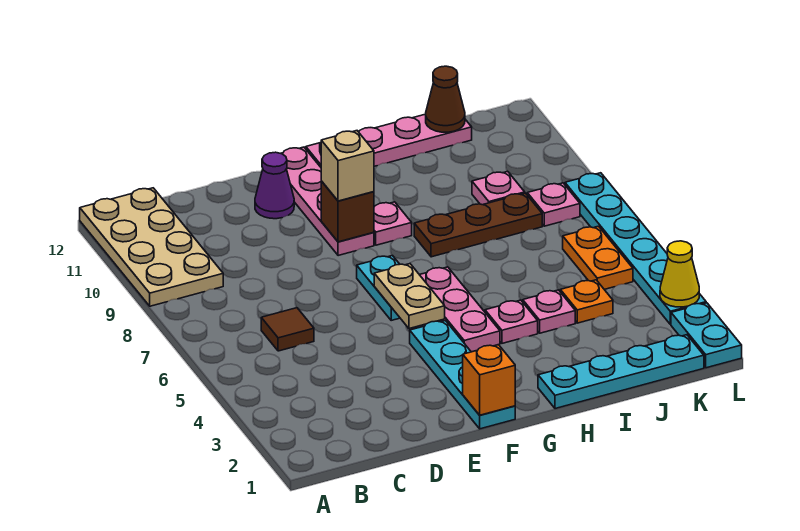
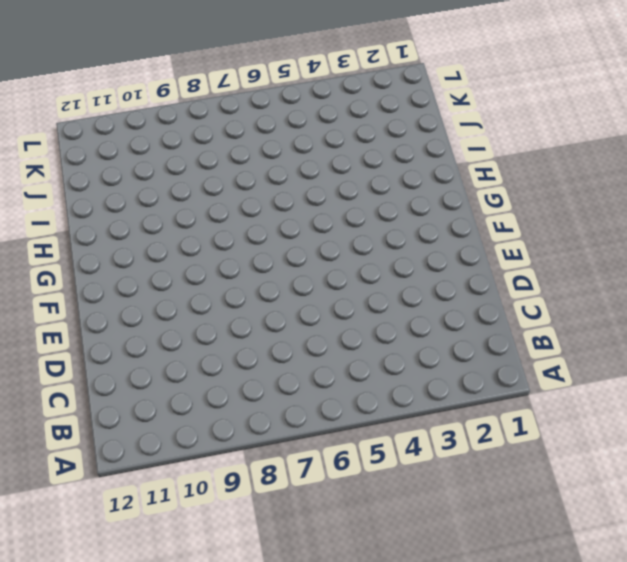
none -> tan 2x4 plate [80,188,223,306]
none -> brown 1x1 tile [261,308,314,351]
none -> purple 1x1 cone [255,152,294,219]

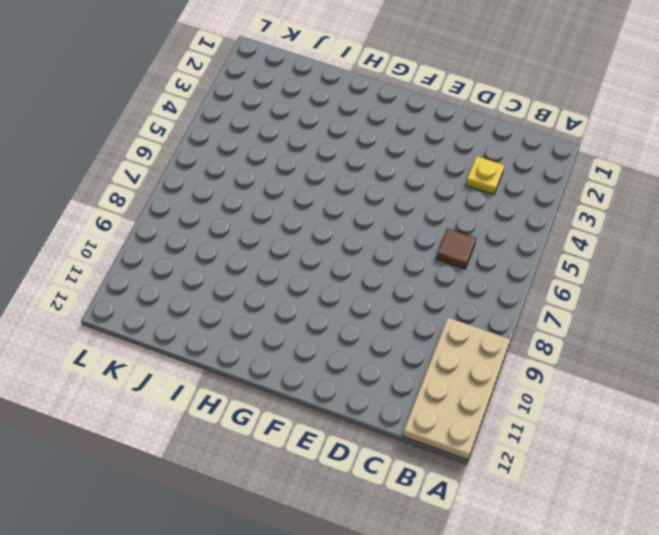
yellow 1x1 plate [466,156,505,195] -> none
none -> purple 1x1 cone [255,152,294,219]
none -> cyan 1x4 plate [410,321,515,429]
none -> cyan 1x2 plate [357,255,400,320]

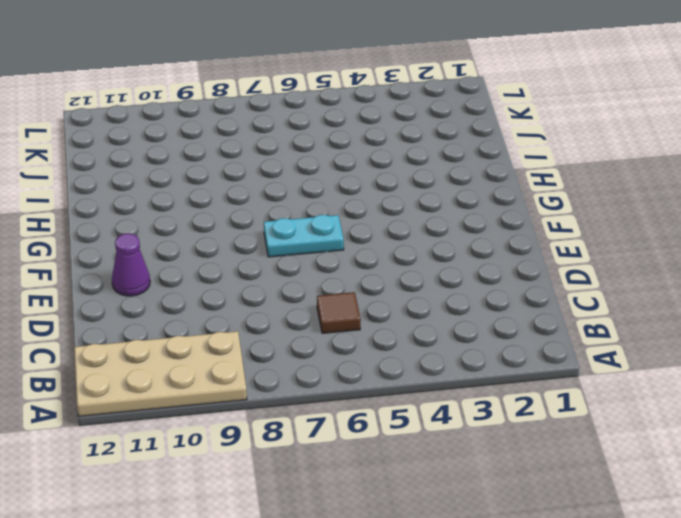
none -> cyan 1x4 plate [410,321,515,429]
none -> pink 1x4 plate [281,147,374,256]
none -> pink 1x3 plate [420,267,500,352]

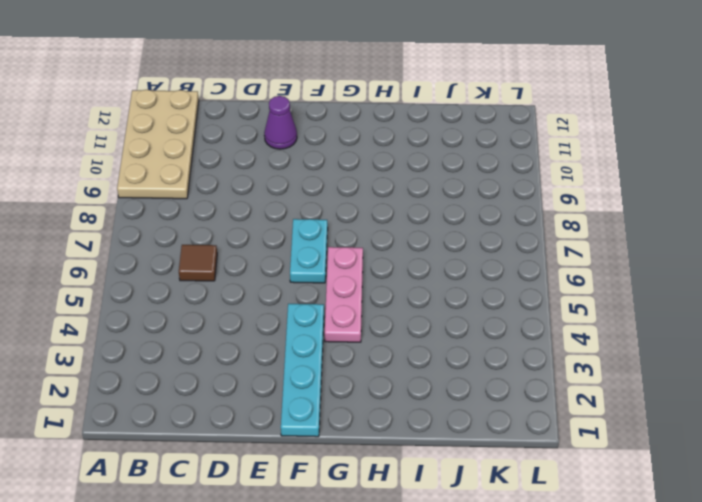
none -> pink 1x4 plate [281,147,374,256]
none -> pink 1x1 plate [374,202,412,245]
none -> pink 1x4 plate [306,114,472,167]

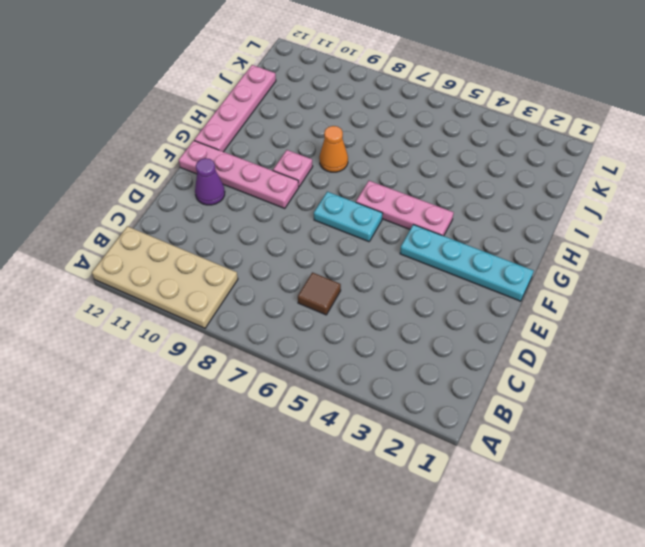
orange 1x1 cone [319,126,348,172] -> brown 1x3 plate [414,193,542,257]
none -> cyan 1x4 plate [538,335,704,409]
none -> pink 1x1 plate [485,300,538,343]
none -> pink 1x1 plate [523,290,575,333]

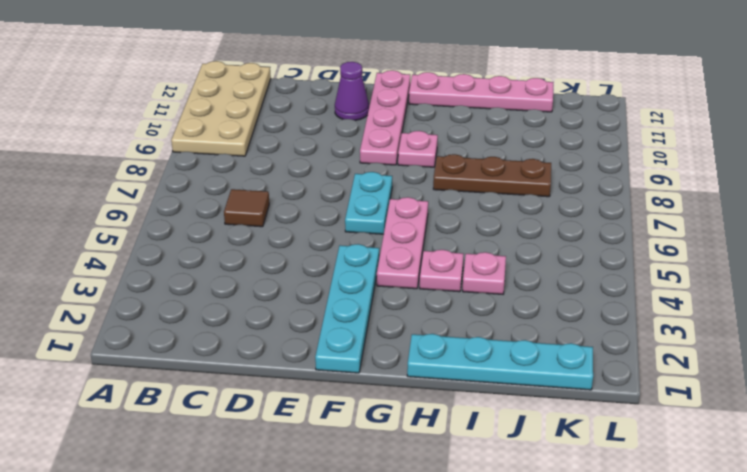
none -> orange 1x1 plate [560,280,613,323]
none -> pink 1x1 plate [472,171,525,205]
none -> orange 1x2 plate [563,226,633,289]

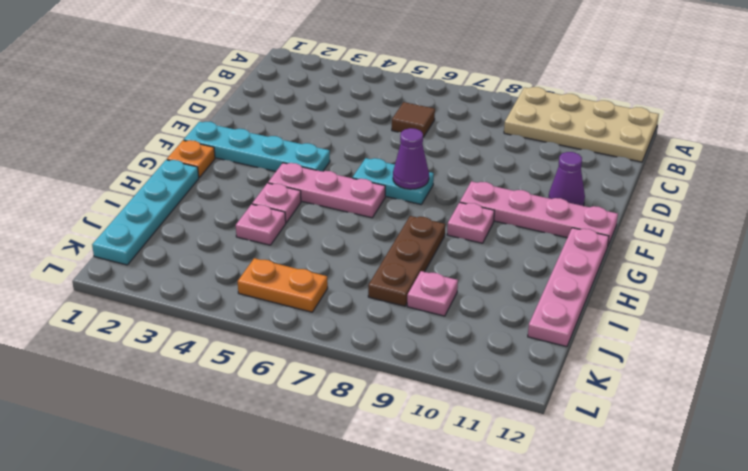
purple 1x1 cone [393,128,429,189] -> none
orange 1x1 plate [167,140,215,178] -> orange 1x1 plate moved to [560,280,613,323]
none -> pink 1x1 plate [527,183,580,226]
none -> cyan 1x2 plate [671,303,742,368]
none -> cyan 1x6 plate [565,173,706,324]

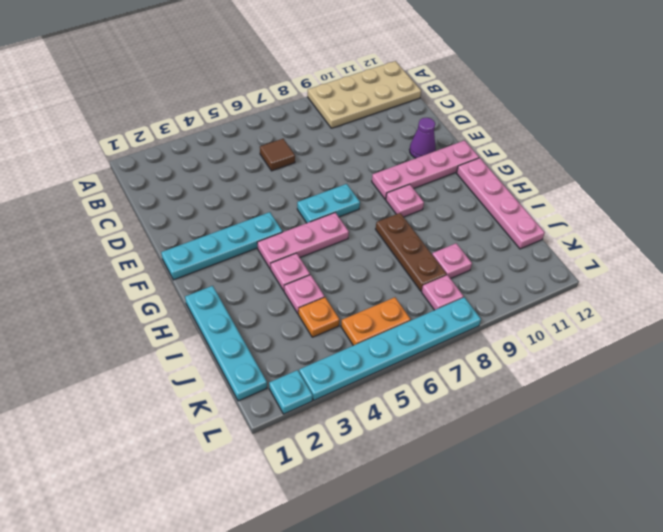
cyan 1x1 plate [269,370,313,414] -> cyan 1x2 plate [671,303,742,368]
none -> orange 1x1 brick [463,345,515,415]
none -> tan 1x2 plate [374,264,445,329]
none -> brown 1x1 brick [321,181,374,242]

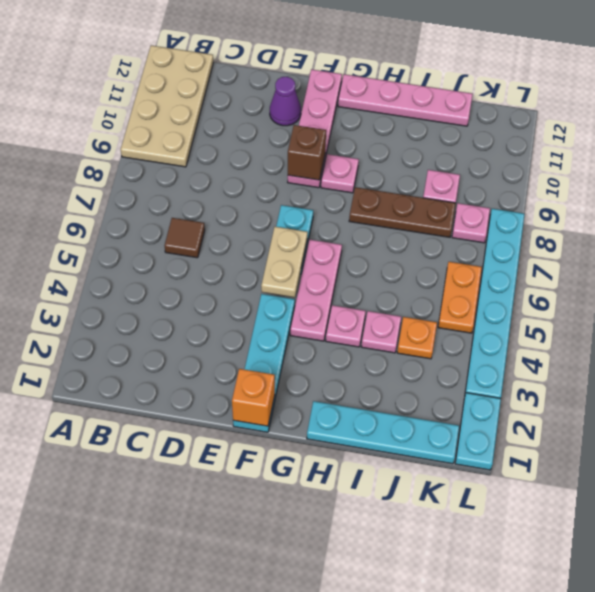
none -> brown 1x1 cone [426,66,465,132]
none -> yellow 1x1 cone [660,241,699,307]
none -> tan 1x1 brick [321,131,374,201]

